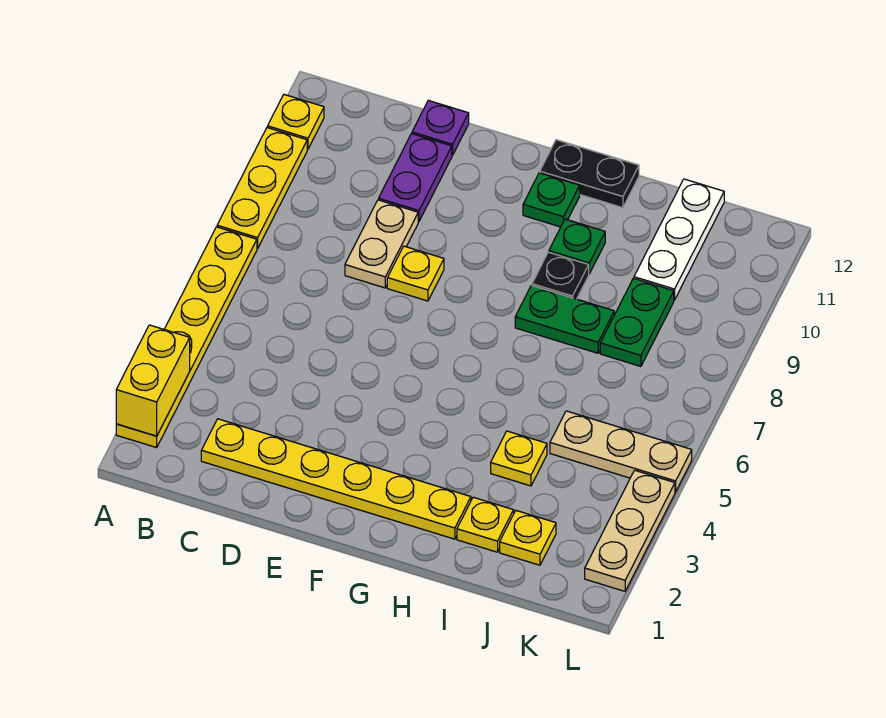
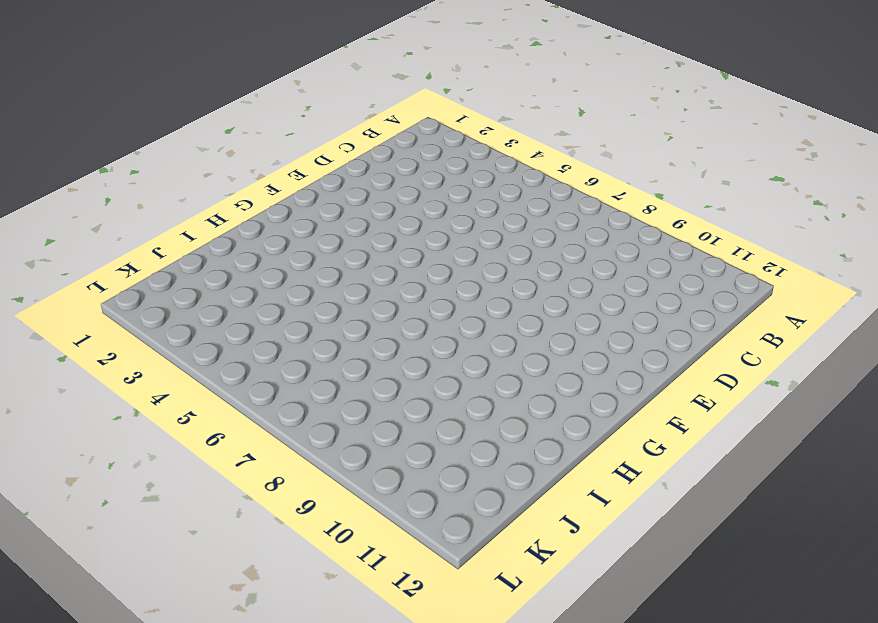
none -> yellow 1x6 plate [116,227,257,448]
none -> yellow 1x3 plate [217,128,307,249]
none -> yellow 1x1 plate [268,95,324,149]

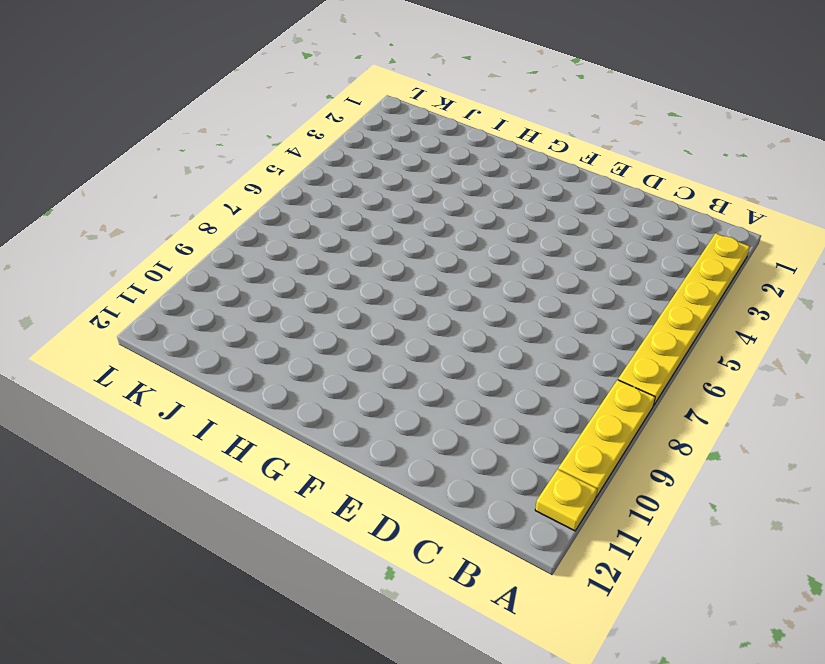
none -> yellow 1x6 plate [201,419,471,539]
none -> tan 1x2 plate [345,200,418,288]
none -> purple 1x2 plate [379,134,452,222]

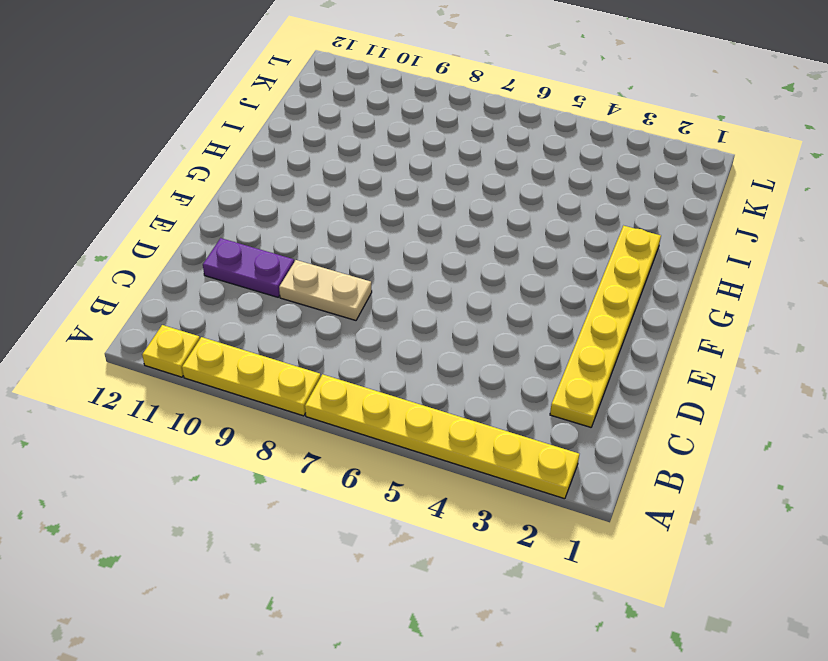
none -> purple 1x1 plate [412,100,469,155]
none -> yellow 1x1 plate [387,246,444,301]
none -> green 1x1 plate [523,173,580,227]

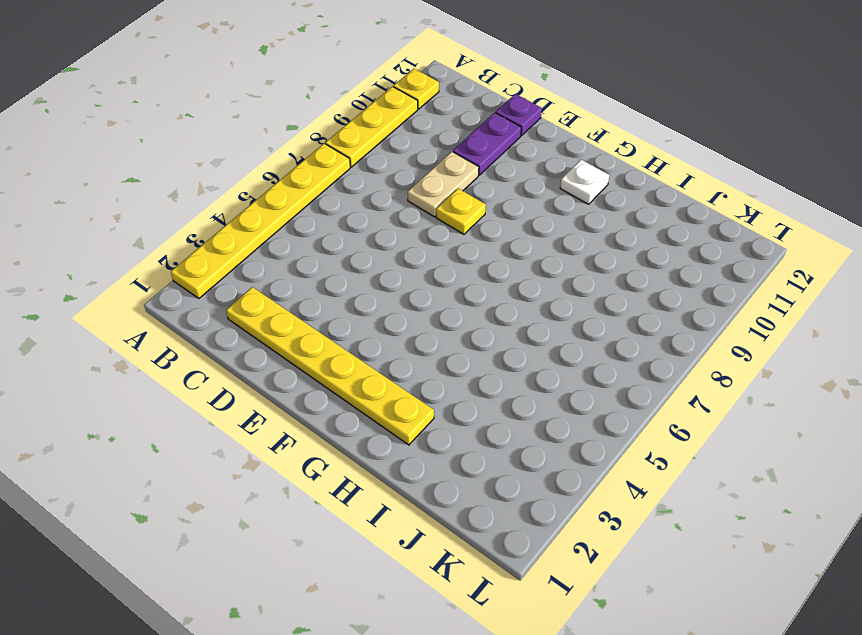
white 1x1 plate [560,160,609,204] -> green 1x1 plate [523,173,580,227]
none -> black 1x2 plate [540,140,639,208]
none -> green 1x2 plate [515,285,614,353]
none -> black 1x1 plate [532,252,589,299]

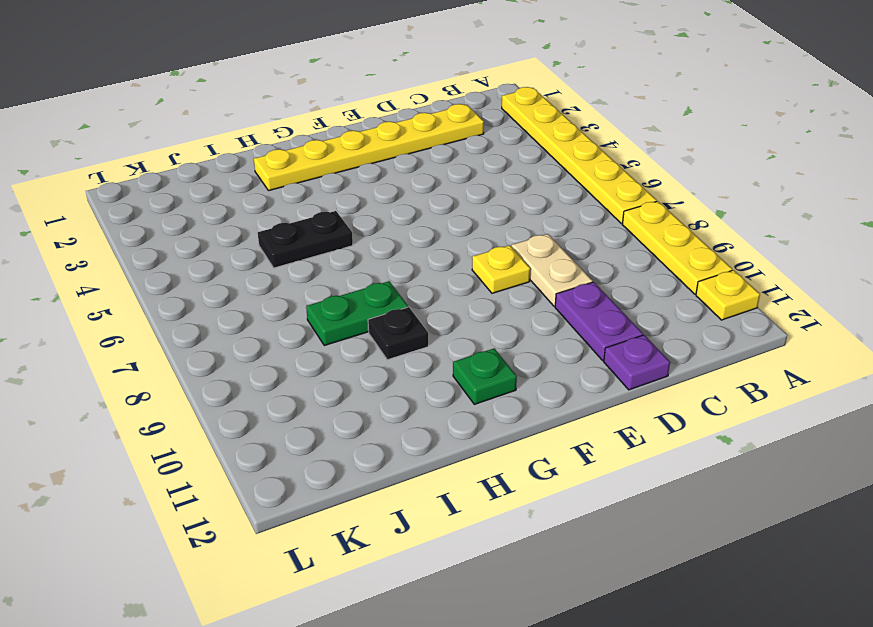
black 1x2 plate [258,211,353,268] -> black 1x2 plate moved to [540,140,639,208]
none -> green 1x1 plate [549,219,605,274]
none -> yellow 1x1 plate [457,497,514,552]
none -> yellow 1x1 plate [491,431,547,486]

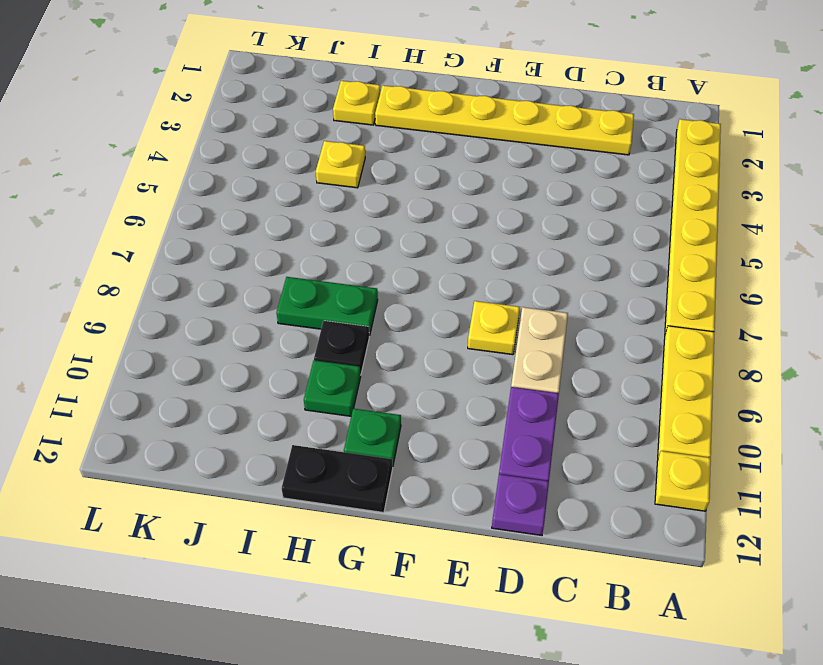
none -> yellow 1x1 plate [500,511,556,565]
none -> tan 1x3 plate [550,411,692,492]
none -> green 1x2 plate [600,278,674,366]

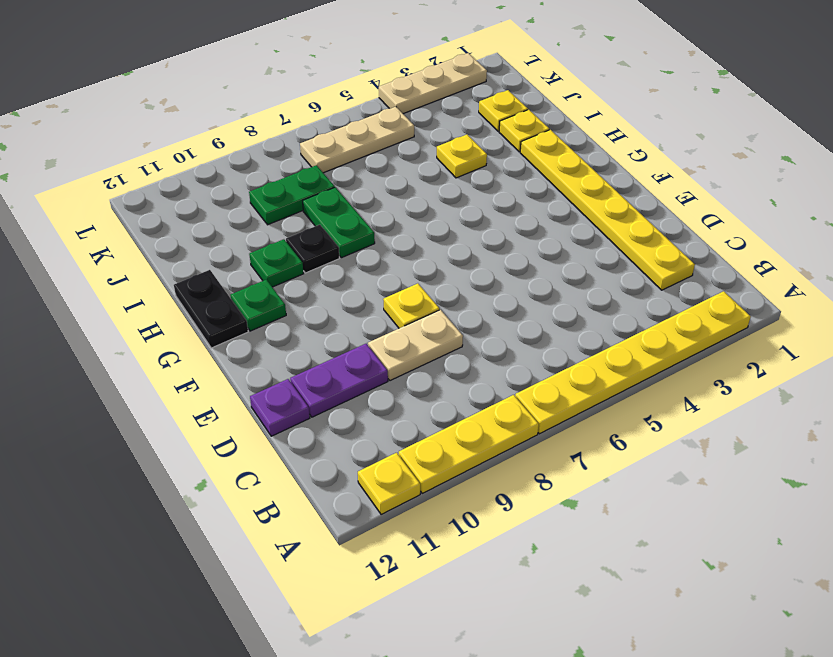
tan 1x3 plate [300,107,414,173] -> tan 1x3 plate turned to [550,411,692,492]
none -> white 1x3 plate [634,179,724,300]
none -> yellow 1x2 brick [116,325,190,436]

